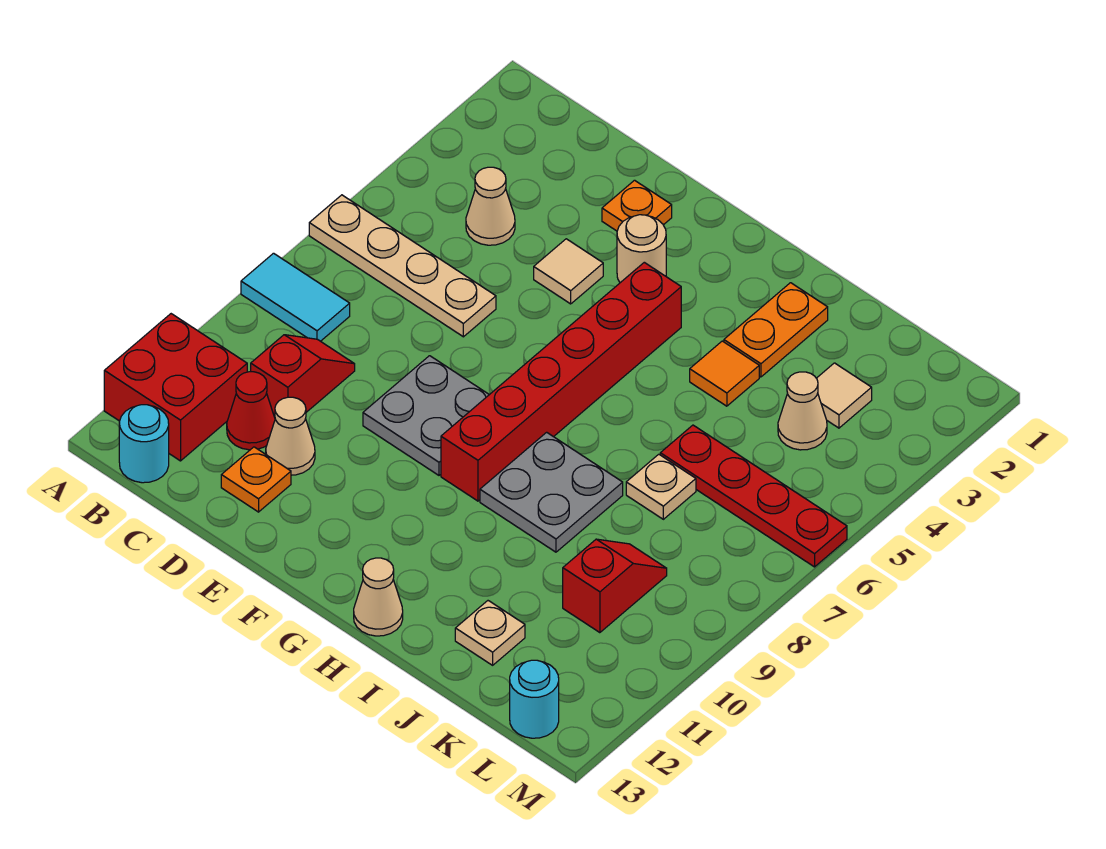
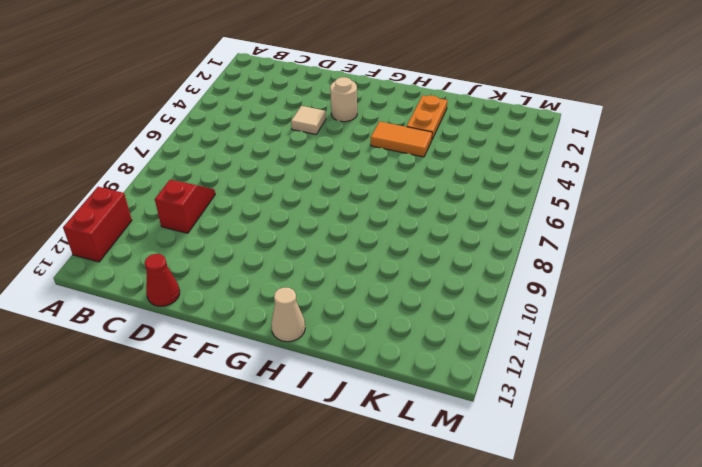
red 1x2 brick [63,187,132,262] -> red 2x2 brick [104,314,247,461]
red 1x1 cone [145,254,180,306] -> red 1x1 cone moved to [227,372,275,450]
orange 1x2 tile [371,122,432,157] -> orange 1x1 tile [690,341,759,406]
none -> tan 1x4 plate [309,195,496,337]
none -> cyan 1x2 tile [241,253,350,341]
none -> cyan 1x1 round brick [119,405,169,483]

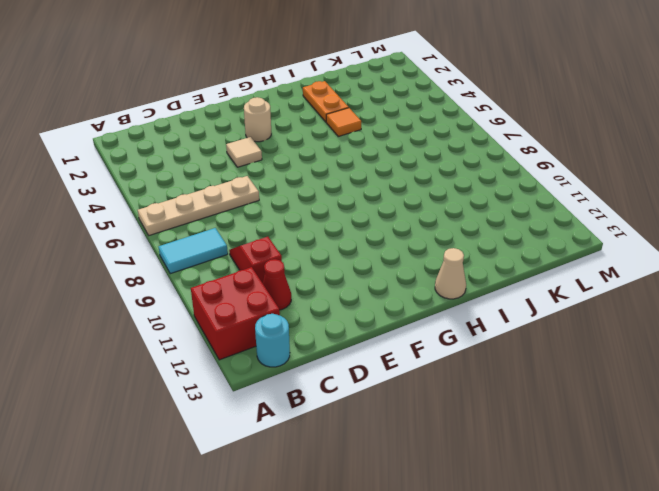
none -> tan 1x1 cone [466,167,515,245]
none -> tan 1x1 cone [266,397,315,475]
none -> orange 1x1 plate [221,447,291,512]

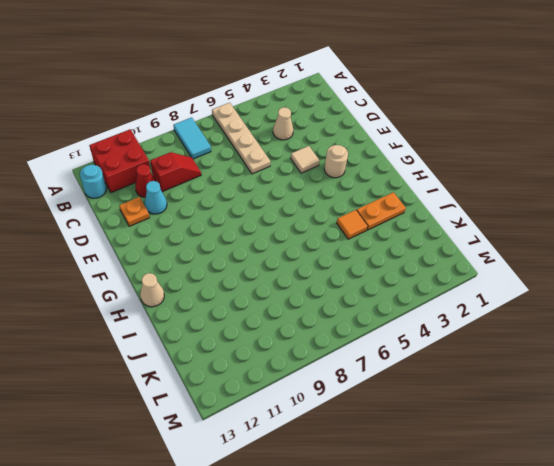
cyan 1x1 cone [145,181,167,214] -> tan 1x1 cone [266,397,315,475]
none -> orange 1x1 plate [602,180,672,231]
none -> grey 2x2 plate [363,356,489,475]
none -> red 1x6 brick [441,262,681,501]

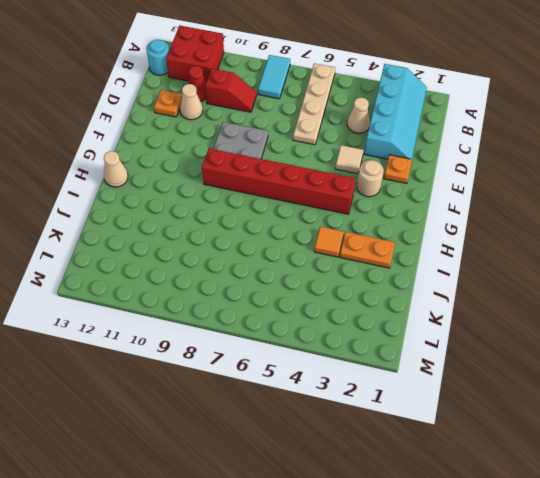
cyan 2x4 slope [364,64,427,159] -> none
none -> grey 2x2 plate [480,432,623,552]
none -> red 1x4 plate [660,425,847,567]
none -> tan 1x1 plate [626,454,696,519]

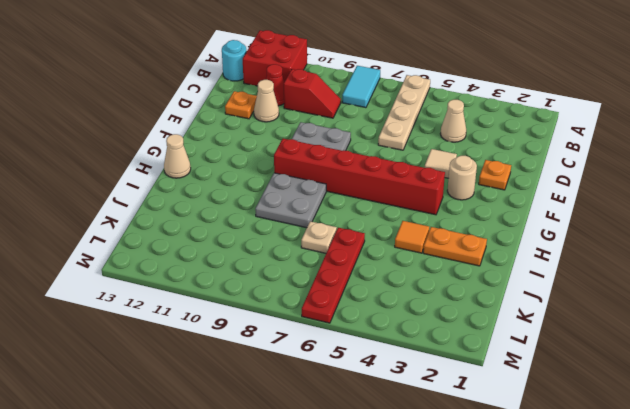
none -> tan 1x1 plate [455,601,525,665]
none -> tan 1x1 tile [816,363,872,428]
none -> tan 1x1 cone [778,372,827,450]

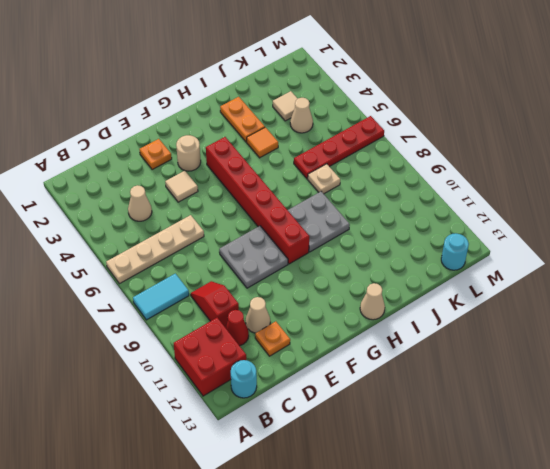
none -> tan 1x1 plate [455,601,525,665]
none -> red 1x2 slope [563,539,667,633]

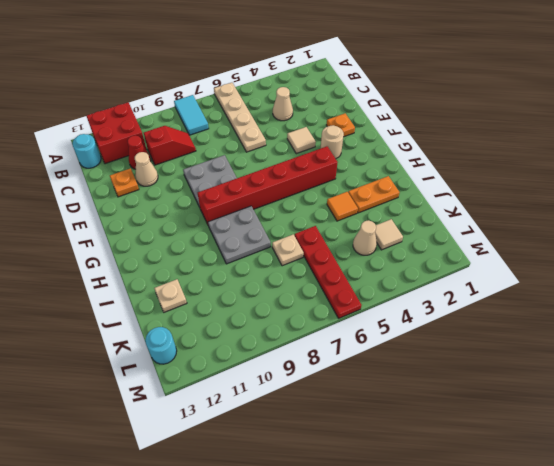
none -> tan 1x1 cone [354,558,403,636]
none -> red 1x2 slope [563,539,667,633]

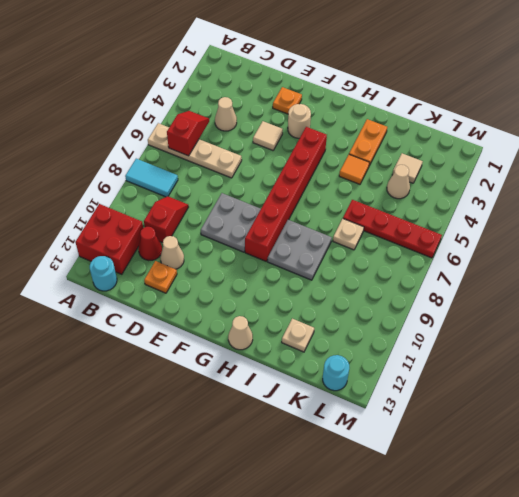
red 1x2 slope [167,111,209,156] -> red 1x2 slope moved to [563,539,667,633]

